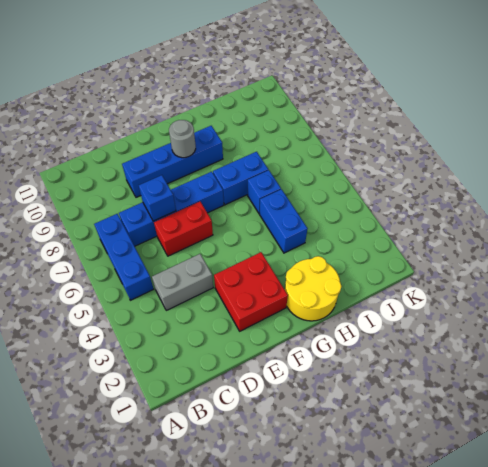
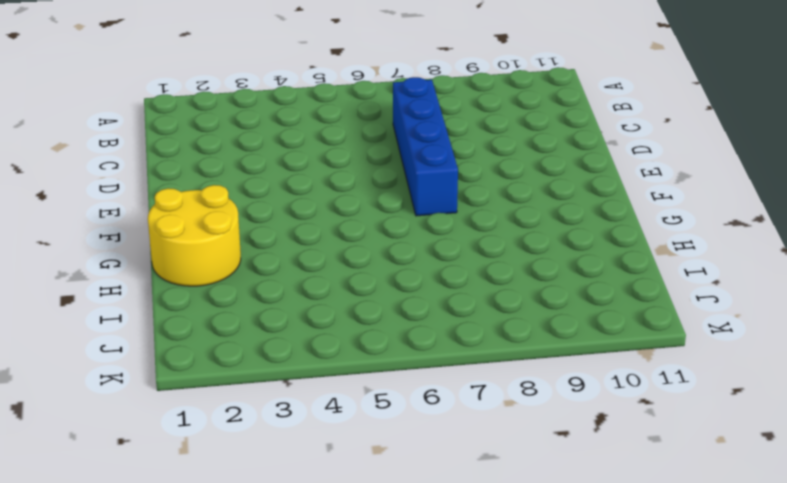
none -> blue 1x3 brick [94,214,154,300]
none -> grey 1x2 brick [152,254,213,310]
none -> red 1x2 brick [154,202,213,256]

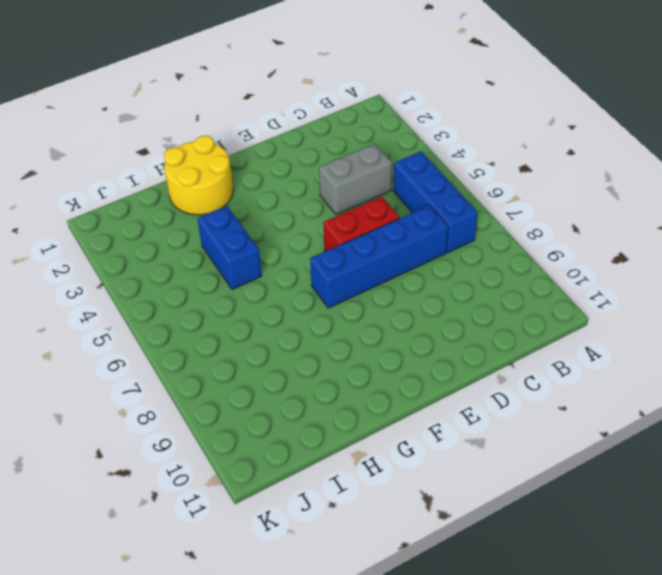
none -> blue 1x4 brick [122,126,223,197]
none -> red 2x2 brick [214,252,288,331]
none -> blue 1x2 brick [213,152,268,205]

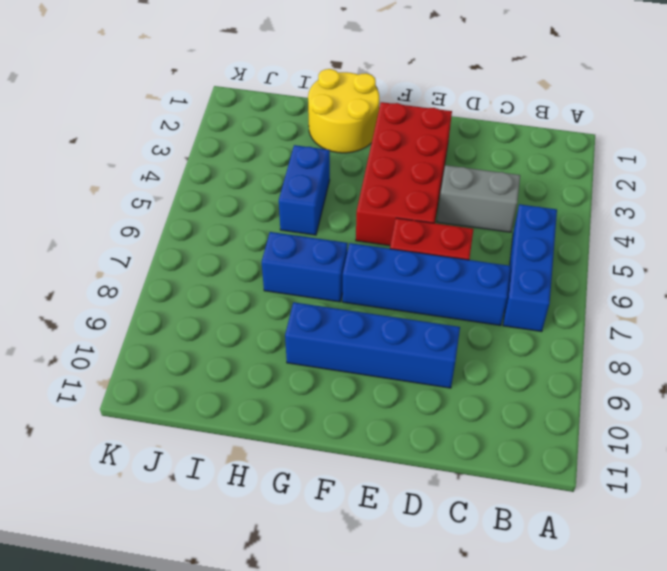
red 2x4 brick [356,102,452,246] -> red 2x2 brick [214,252,288,331]
none -> blue 1x1 brick [248,170,281,213]
none -> blue 1x1 brick [139,175,176,221]
none -> grey 1x1 round brick [169,120,196,158]

